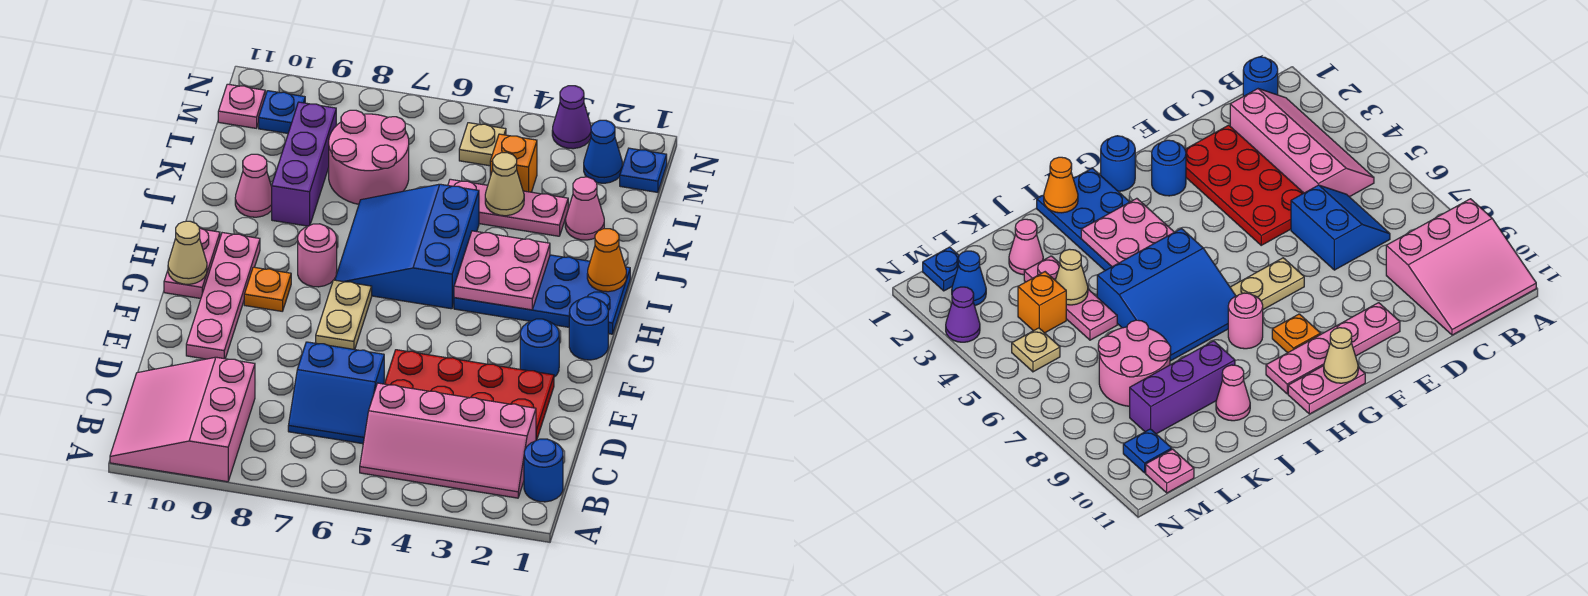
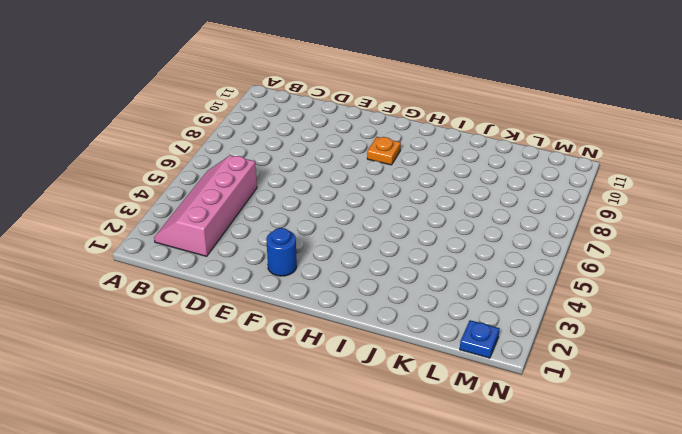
none -> pink 3x3 slope [110,357,255,482]
none -> blue 1x1 round brick [524,439,563,502]
none -> blue 2x2 slope [288,342,384,444]
none -> red 2x4 plate [385,350,554,440]

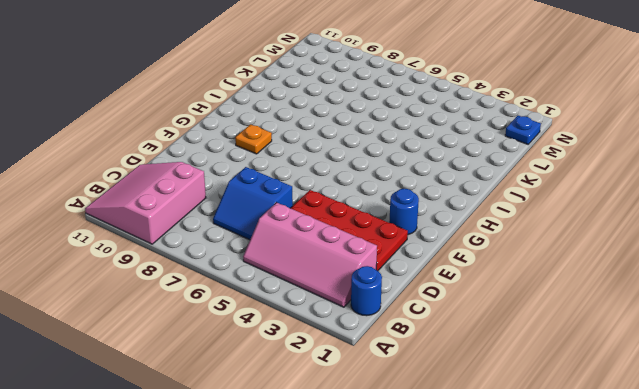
none -> pink 1x4 plate [186,233,260,359]
none -> tan 1x2 plate [316,280,372,350]
none -> blue 1x1 round brick [569,297,608,360]
none -> pink 1x2 plate [164,228,220,299]

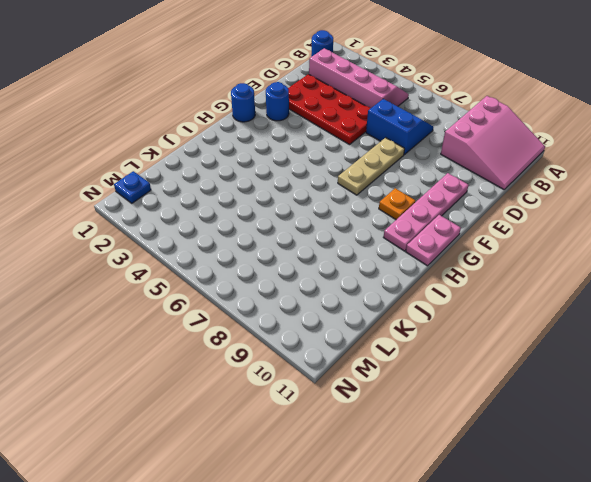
tan 1x3 plate [338,138,405,195] -> tan 1x2 plate [316,280,372,350]
none -> blue 2x4 plate [454,255,630,334]
none -> blue 3x3 slope [335,184,479,309]
none -> pink 1x1 round brick [298,224,337,287]
none -> purple 1x3 brick [272,102,336,226]

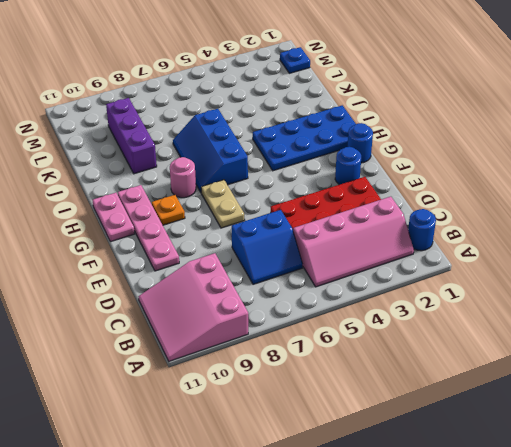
blue 2x3 slope [173,109,248,192] -> blue 3x3 slope [335,184,479,309]
none -> pink 1x1 cone [235,154,272,217]
none -> pink 1x1 cone [565,177,604,240]
none -> pink 1x3 plate [448,179,568,236]
none -> pink 2x2 round brick [329,110,409,204]

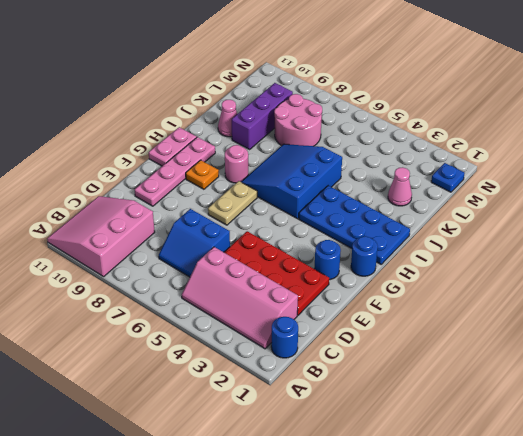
none -> pink 1x3 plate [448,179,568,236]
none -> orange 1x1 brick [490,134,537,192]
none -> blue 1x1 cone [584,120,623,183]
none -> tan 1x1 plate [459,123,506,166]

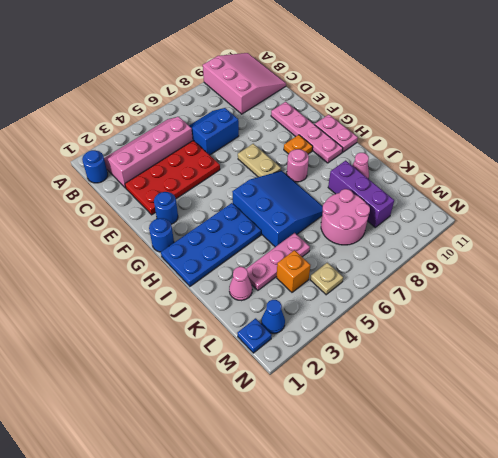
none -> blue 1x1 plate [259,91,305,133]
none -> pink 1x1 plate [218,84,265,128]
none -> purple 1x1 cone [552,86,591,149]
none -> tan 1x1 cone [168,221,207,284]

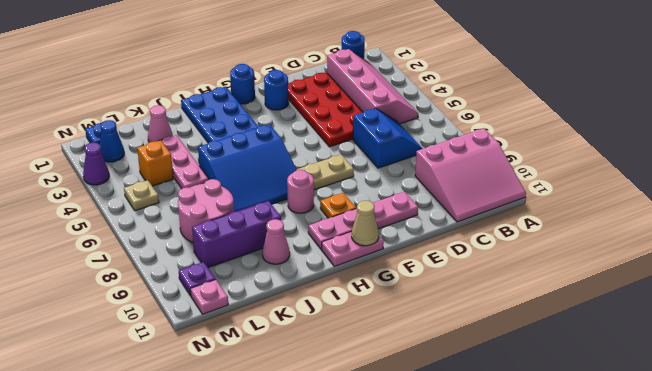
purple 1x1 plate [179,262,216,296] -> blue 1x1 plate [259,91,305,133]
none -> pink 2x2 plate [454,231,550,310]
none -> orange 1x1 cone [587,229,626,292]
none -> tan 1x1 cone [485,153,524,216]

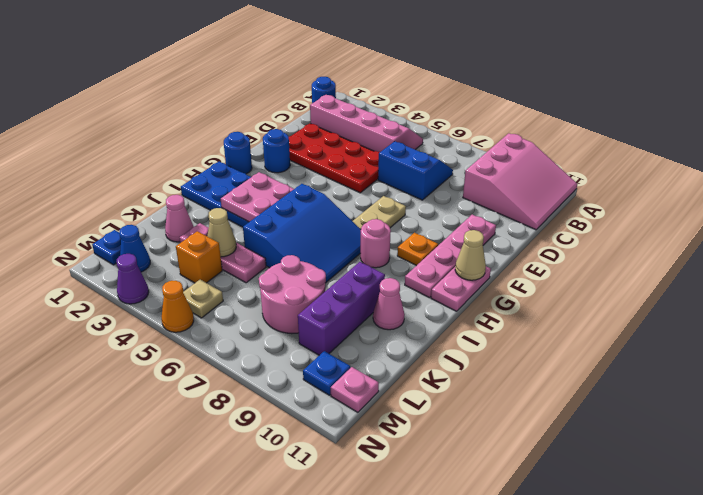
orange 1x1 cone [162,281,194,332] -> orange 1x1 cone moved to [587,229,626,292]

